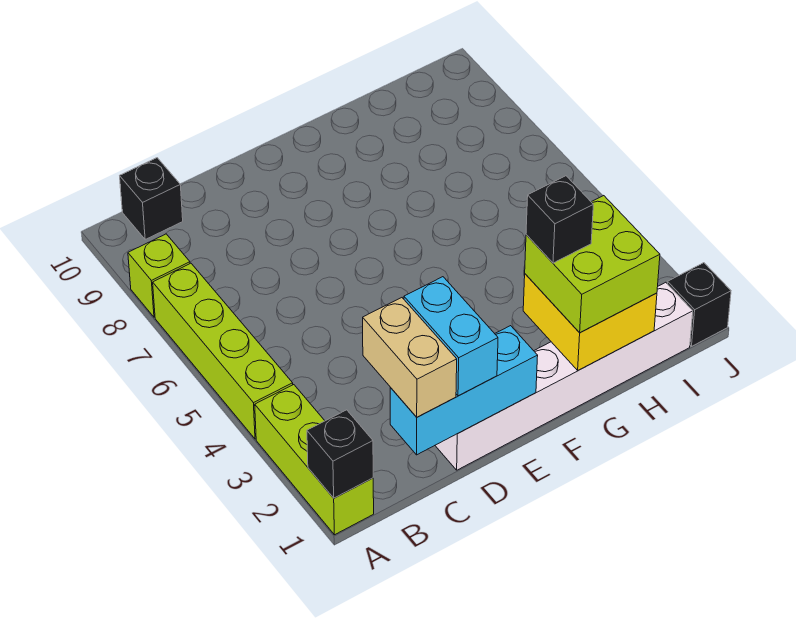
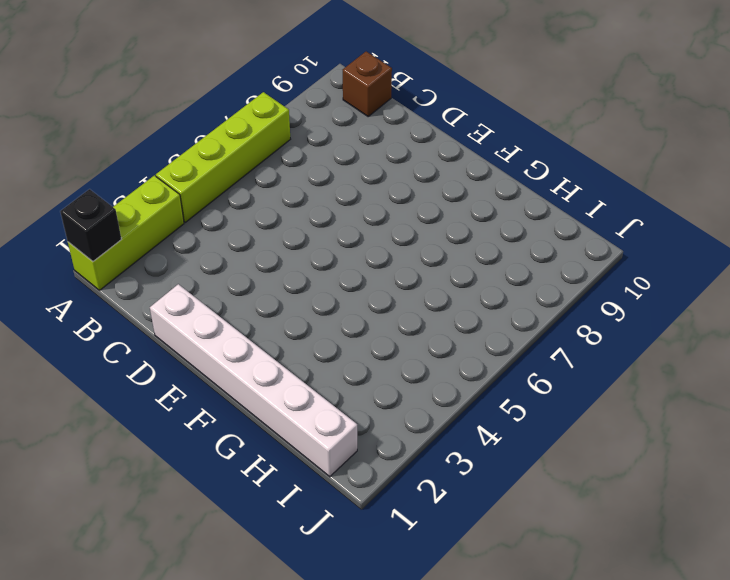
brown 1x1 brick [343,51,392,116] -> black 1x1 brick [120,158,183,239]
none -> lime 1x1 brick [128,234,190,317]
none -> black 1x1 brick [667,263,731,346]
none -> cyan 1x3 brick [390,326,538,455]

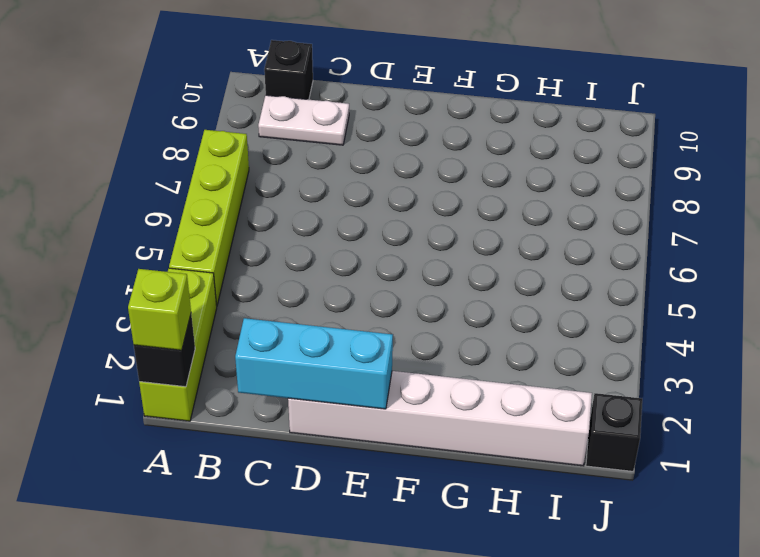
lime 1x1 brick [128,269,191,350] -> lime 1x1 brick moved to [128,234,190,317]
white 1x2 plate [258,95,349,145] -> none
none -> yellow 2x2 brick [523,274,657,370]
none -> tan 1x2 brick [363,298,457,417]
none -> cyan 1x2 brick [404,277,498,396]

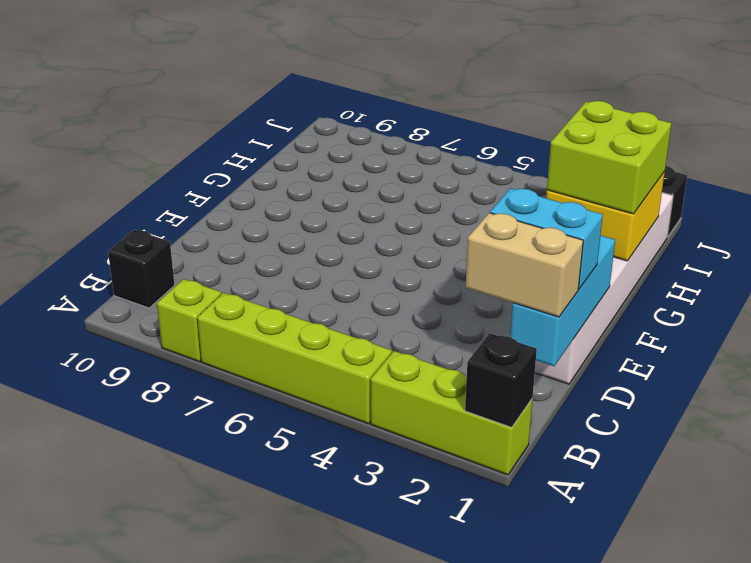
none -> black 1x1 brick [526,176,593,263]

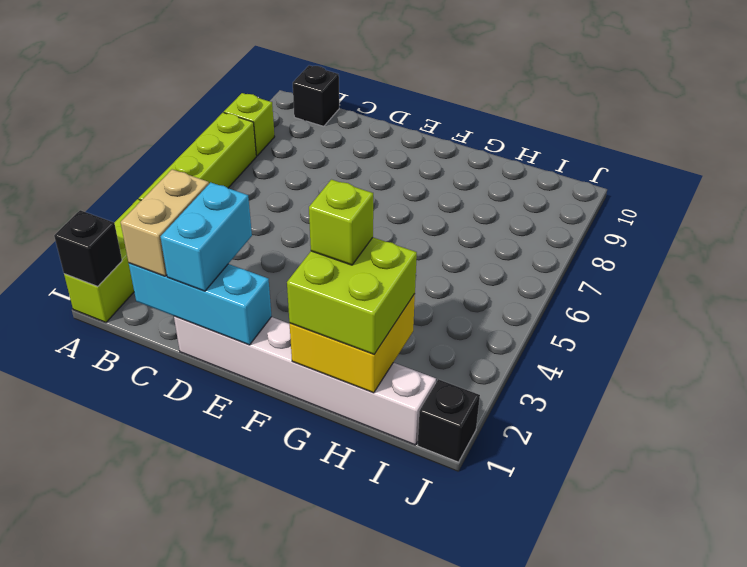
lime 1x1 brick [309,180,373,265] -> black 1x1 brick [526,176,593,263]

